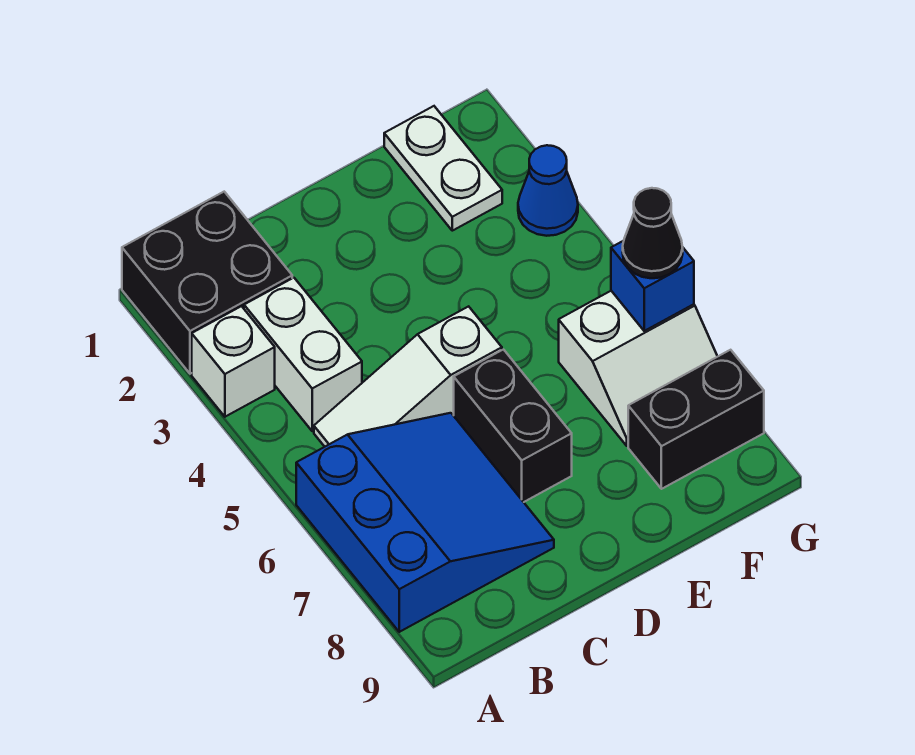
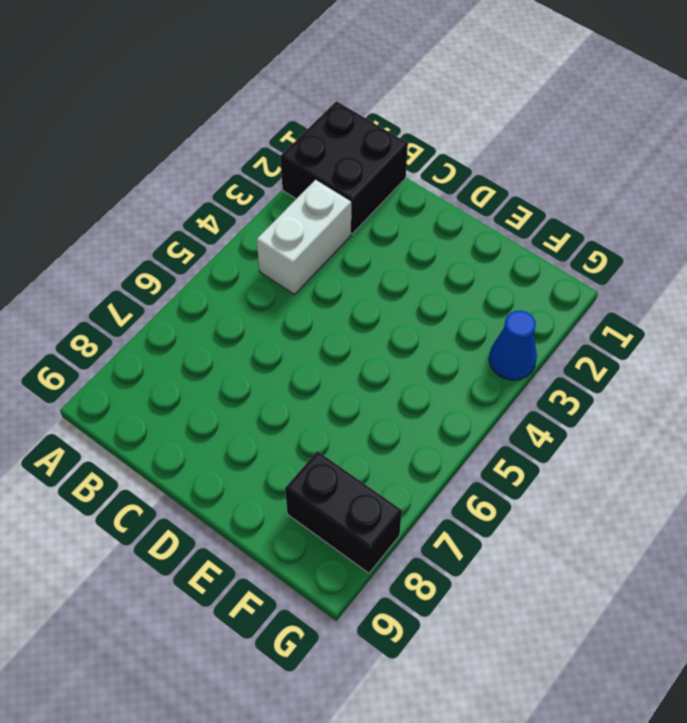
none -> white 1x1 brick [192,306,275,417]
none -> blue 3x3 slope [296,413,554,632]
none -> white 1x3 slope [314,306,502,447]

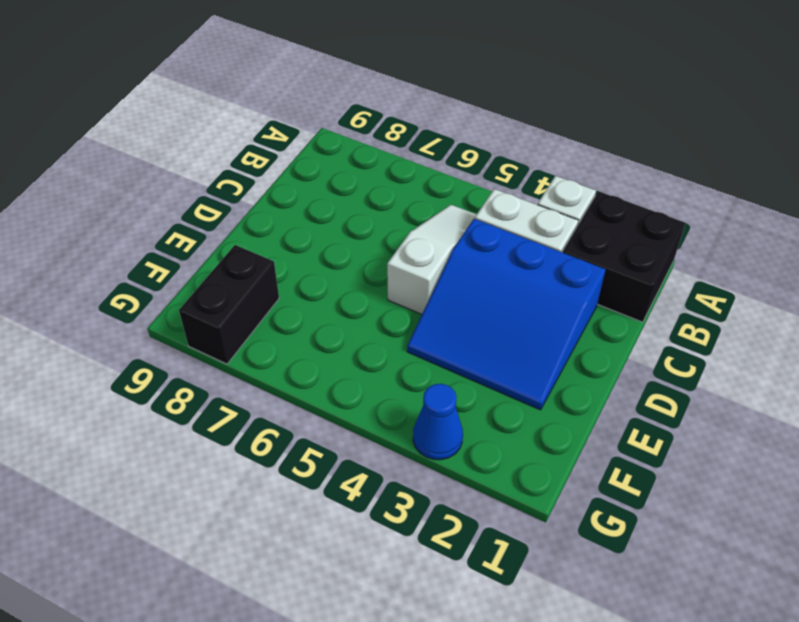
blue 3x3 slope [407,219,606,410] -> blue 3x3 slope moved to [296,413,554,632]
none -> black 1x2 brick [454,350,572,502]
none -> white 1x2 plate [384,106,502,231]
none -> white 2x2 slope [559,291,718,446]

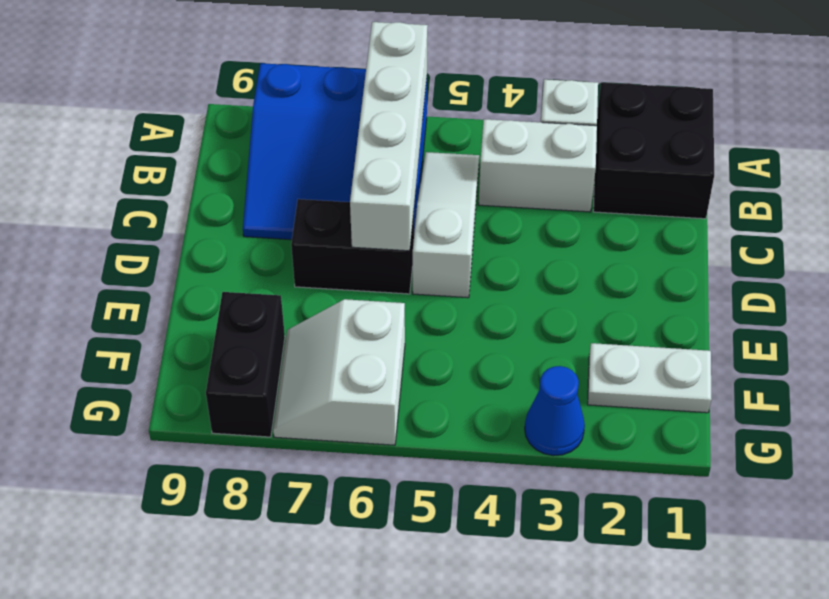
white 1x4 brick [350,22,428,251] -> none
none -> blue 1x1 brick [611,241,694,331]
none -> black 1x1 cone [623,188,683,278]

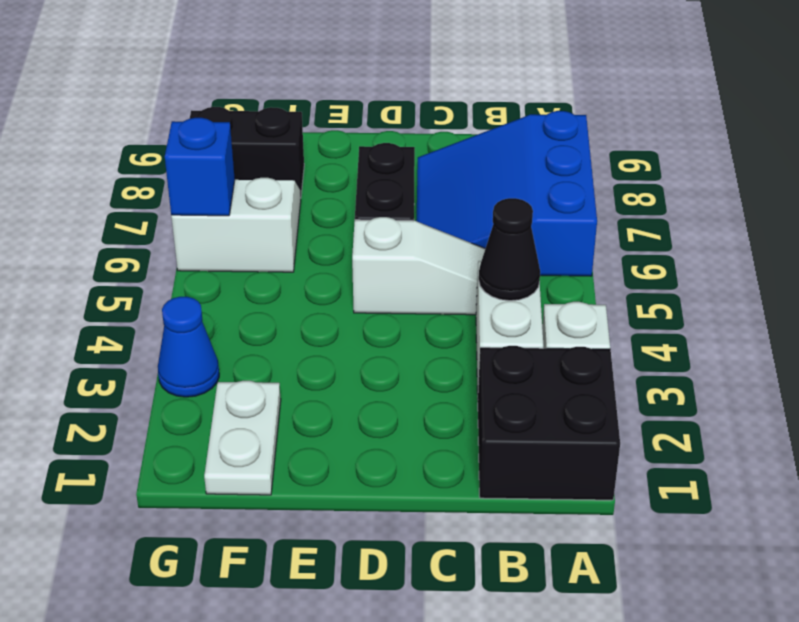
black 1x1 cone [479,198,540,301] -> black 1x1 cone moved to [623,188,683,278]

